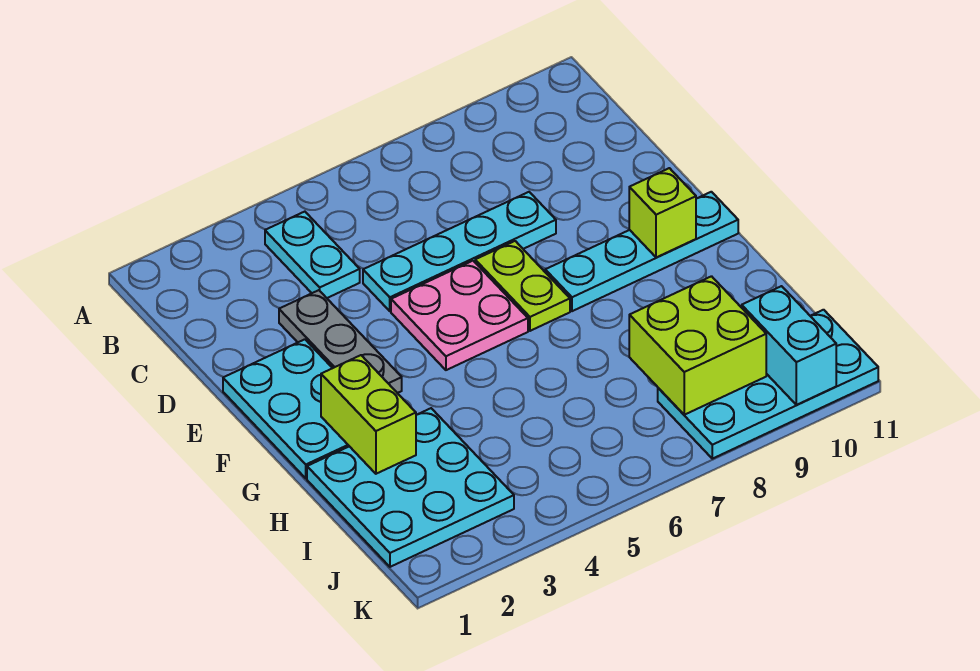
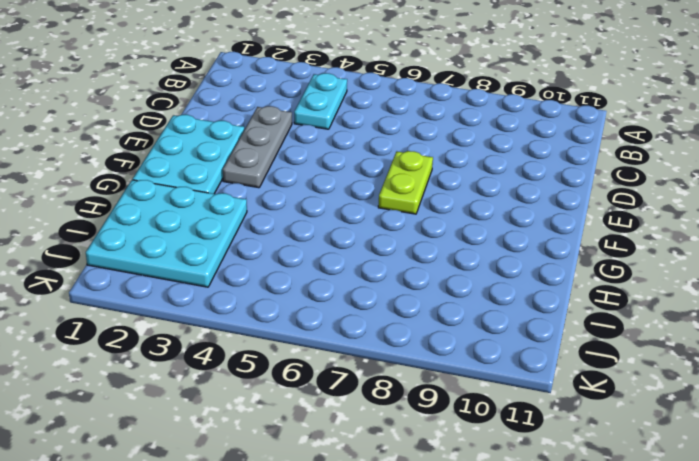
none -> cyan 1x4 plate [363,192,556,311]
none -> pink 2x2 plate [391,261,528,370]
none -> cyan 1x4 plate [545,192,738,311]

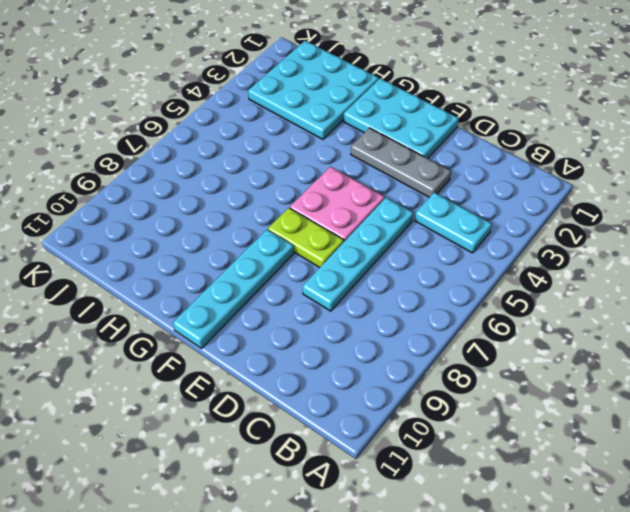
none -> cyan 2x4 plate [658,310,878,459]
none -> lime 1x1 brick [629,168,696,257]
none -> lime 1x2 brick [321,355,416,474]

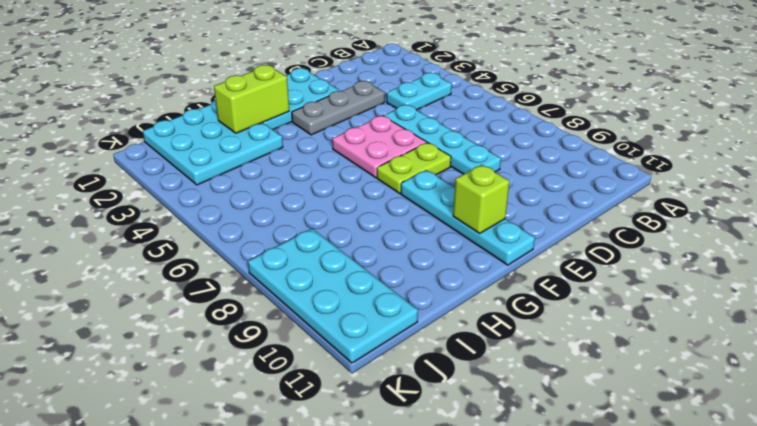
none -> lime 2x2 brick [629,276,766,415]
none -> cyan 1x2 brick [742,286,836,405]

